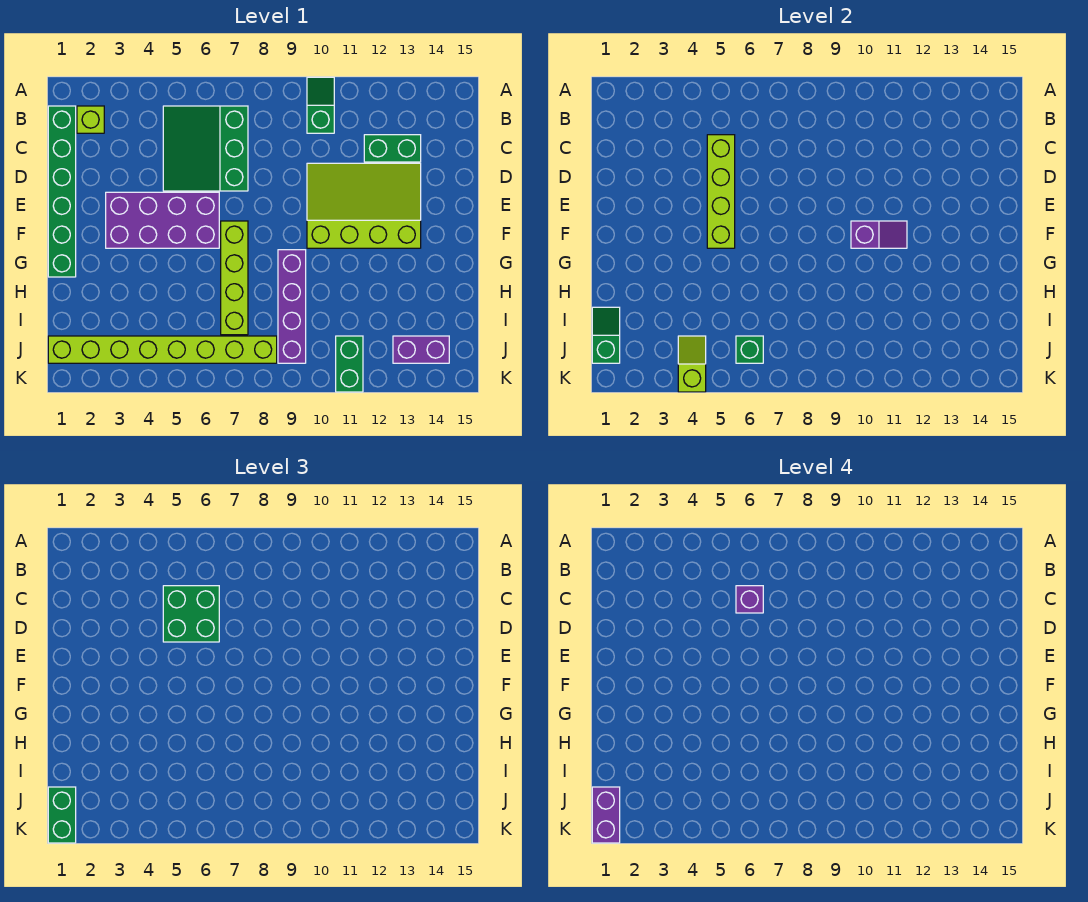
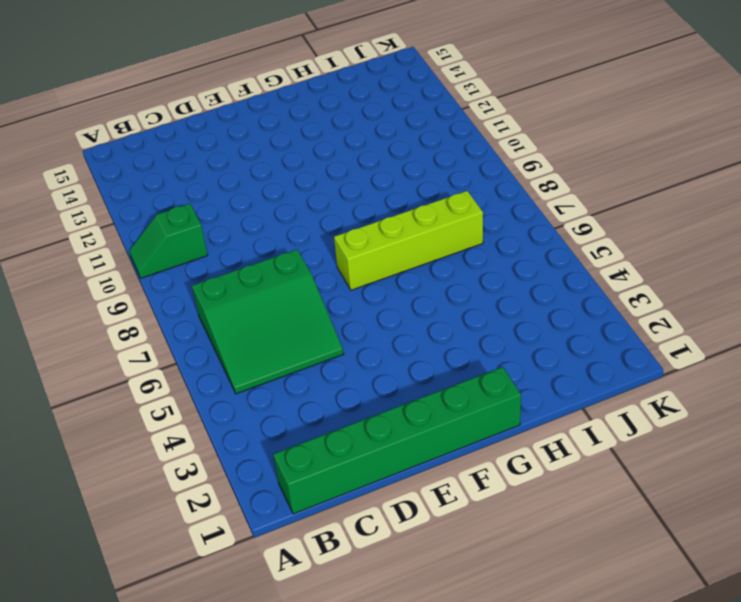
none -> lime 1x1 brick [77,106,104,133]
none -> green 1x2 brick [364,135,421,162]
none -> lime 3x4 slope [307,163,421,248]

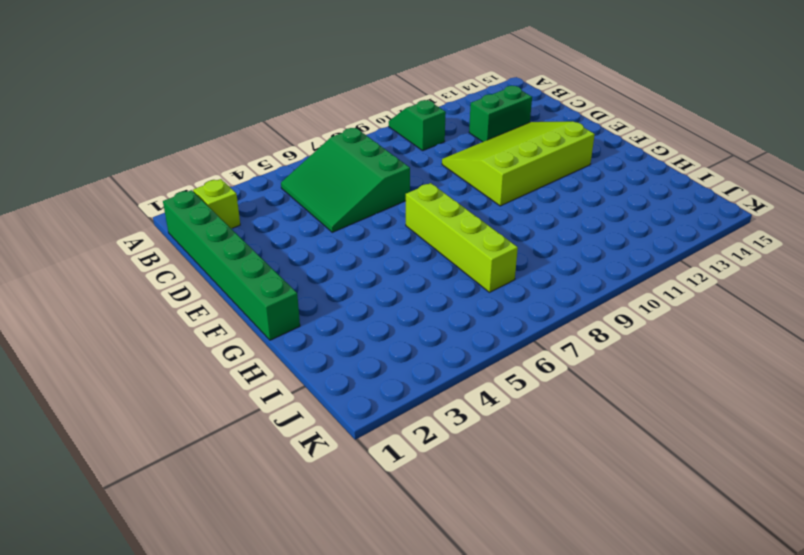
none -> purple 2x4 brick [106,192,219,248]
none -> purple 1x4 brick [278,250,306,363]
none -> lime 1x8 brick [48,336,277,363]

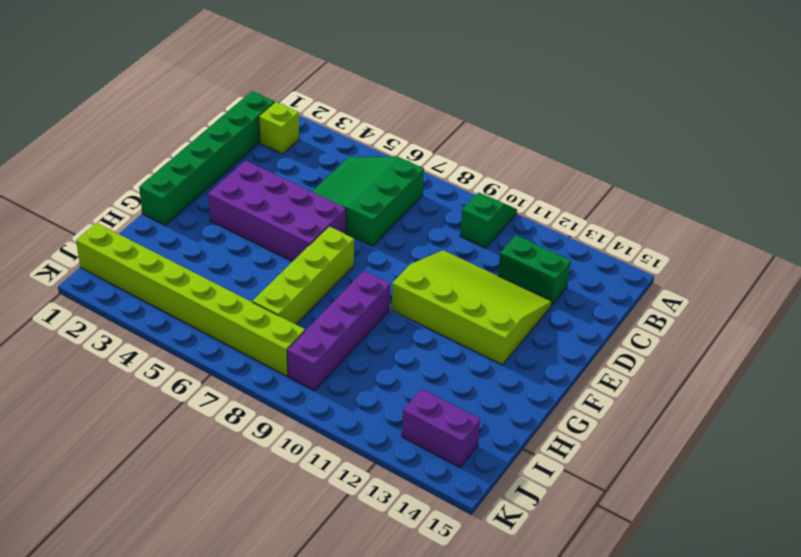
none -> green 1x2 brick [336,336,363,392]
none -> lime 1x4 brick [707,135,735,248]
none -> purple 1x2 slope [851,221,907,248]

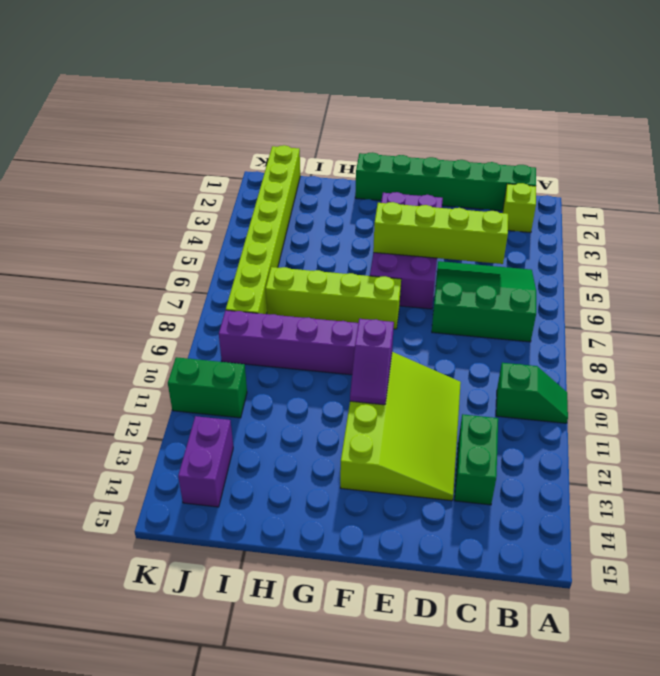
none -> green 1x2 slope [592,307,620,363]
none -> lime 1x2 slope [678,336,706,392]
none -> green 1x1 brick [736,336,763,363]

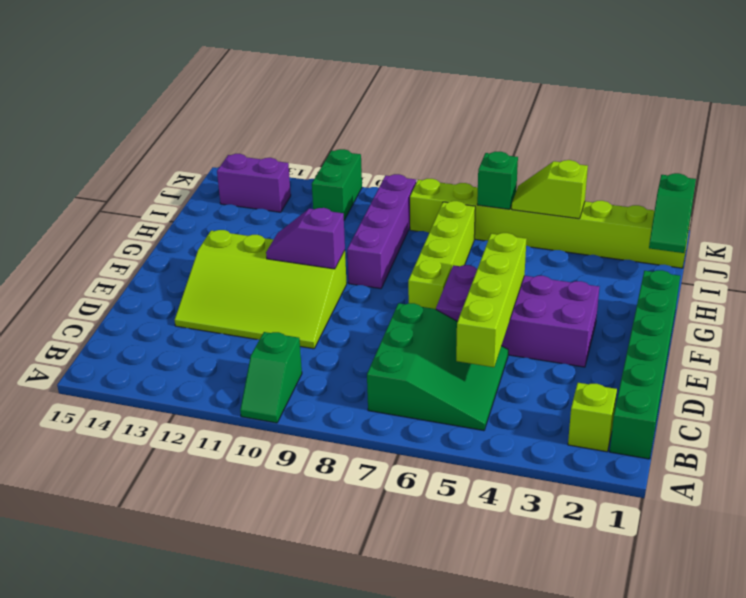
lime 1x2 slope [512,160,588,219] -> lime 1x2 slope turned to [678,336,706,392]
none -> green 1x2 brick [364,135,421,162]
none -> green 2x2 brick [163,586,219,642]
none -> green 1x2 brick [48,787,76,843]

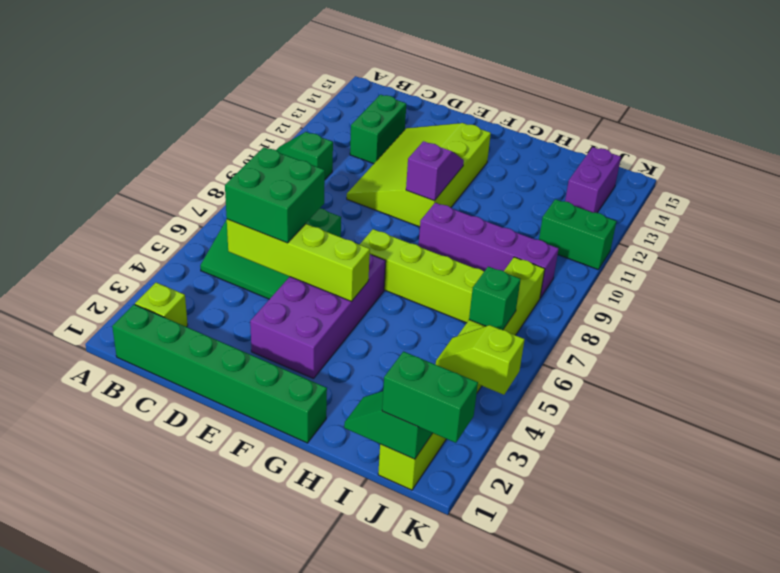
none -> purple 1x1 brick [736,586,763,613]
none -> purple 1x2 brick [592,787,620,843]

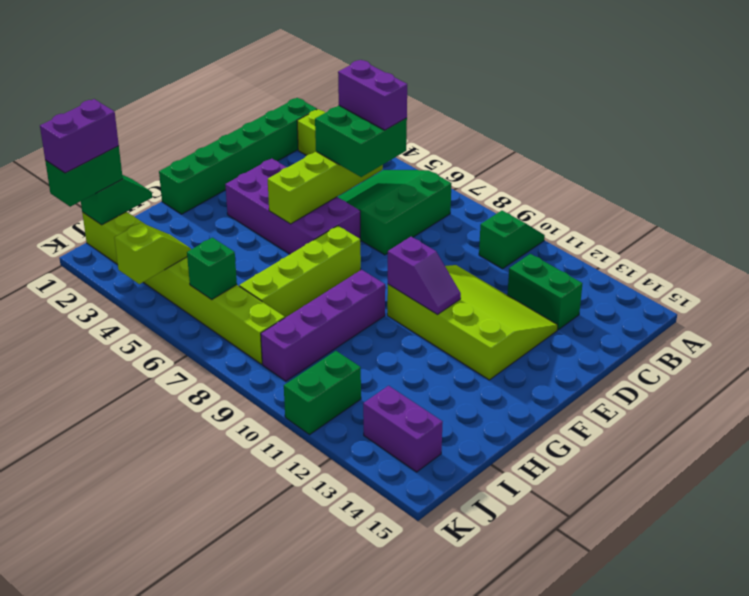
purple 1x2 brick [338,60,407,130] -> purple 1x1 brick [736,586,763,613]

